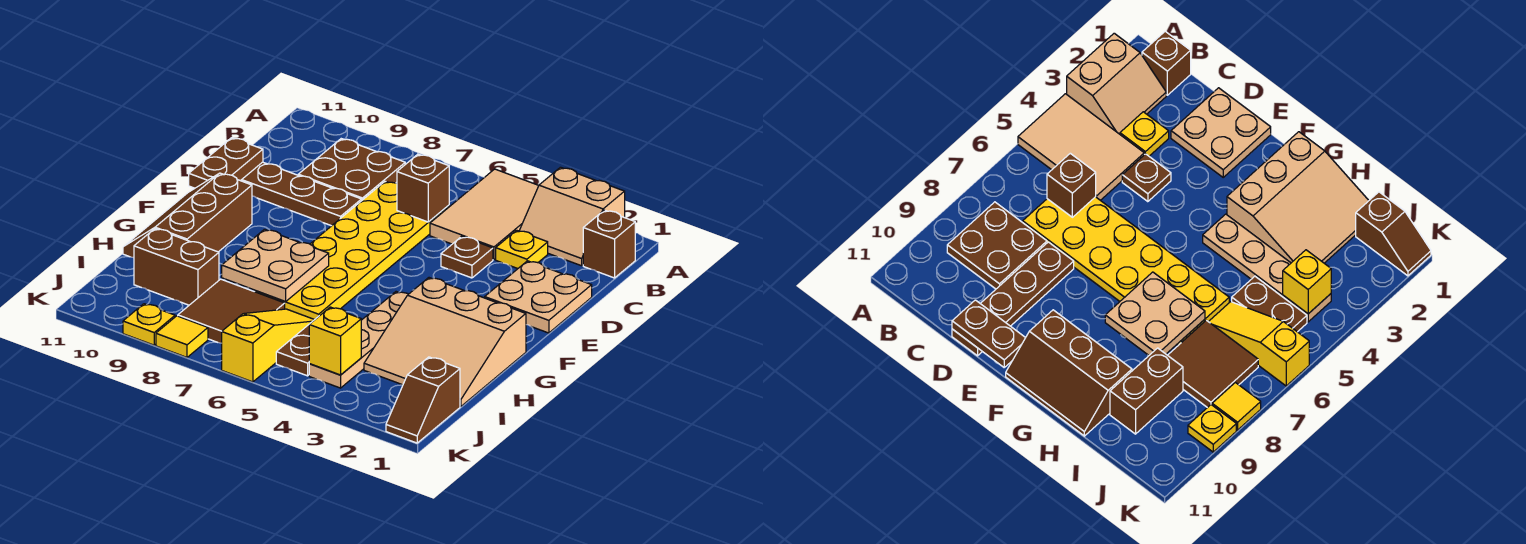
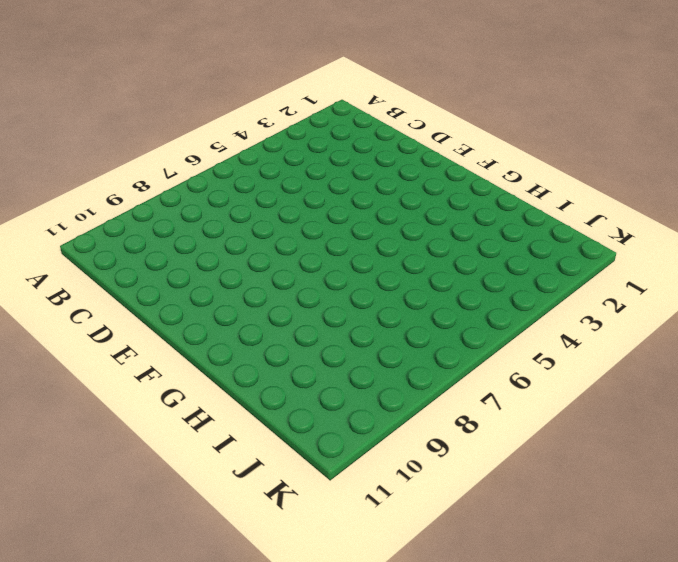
none -> tan 2x2 slope [519,167,625,266]
none -> tan 2x3 tile [430,169,539,260]
none -> brown 1x1 brick [583,210,635,278]

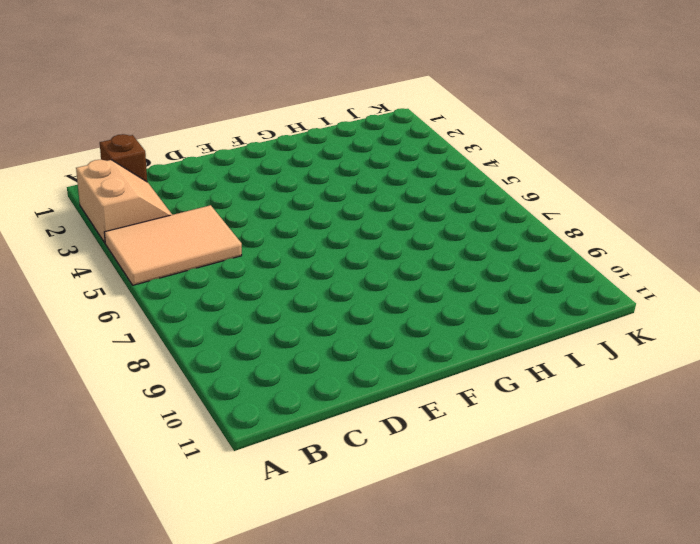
none -> brown 2x2 plate [298,139,405,200]
none -> yellow 1x1 plate [496,230,548,269]
none -> yellow 2x6 plate [255,181,449,320]

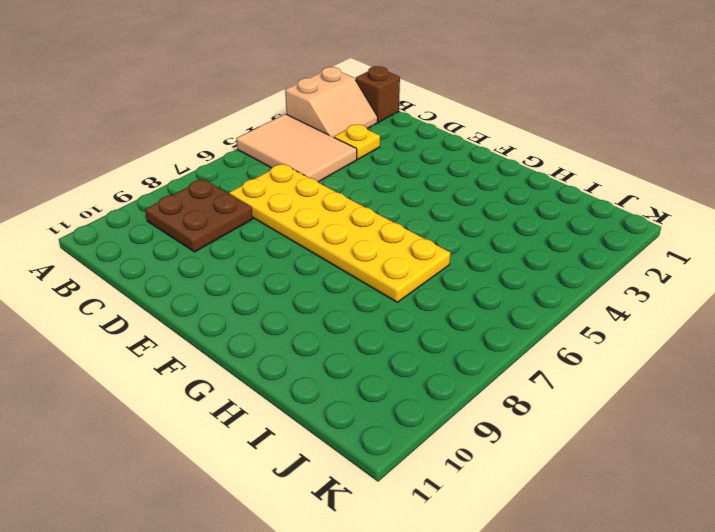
none -> tan 2x2 plate [485,261,592,333]
none -> brown 1x1 plate [441,236,493,278]
none -> brown 1x4 plate [241,162,362,226]

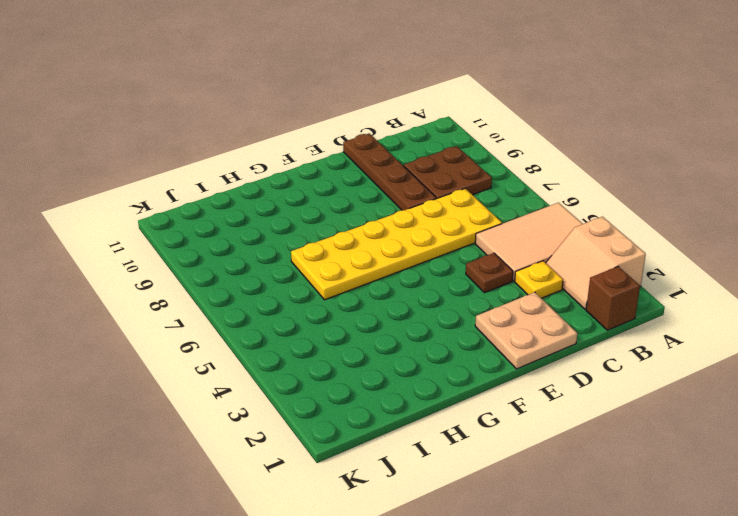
none -> brown 2x3 slope [123,173,252,258]
none -> tan 3x3 slope [364,278,526,406]
none -> tan 1x4 plate [309,292,408,388]

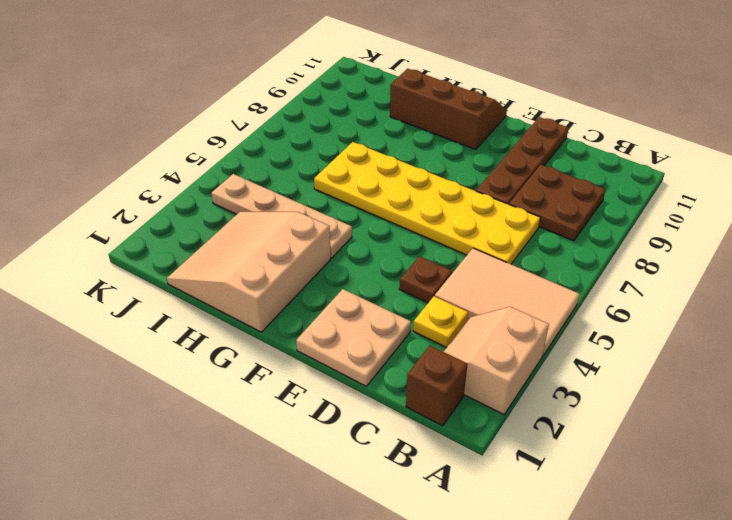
none -> brown 1x2 plate [276,316,319,376]
none -> yellow 1x3 slope [222,309,314,382]
none -> brown 2x2 tile [178,279,285,343]

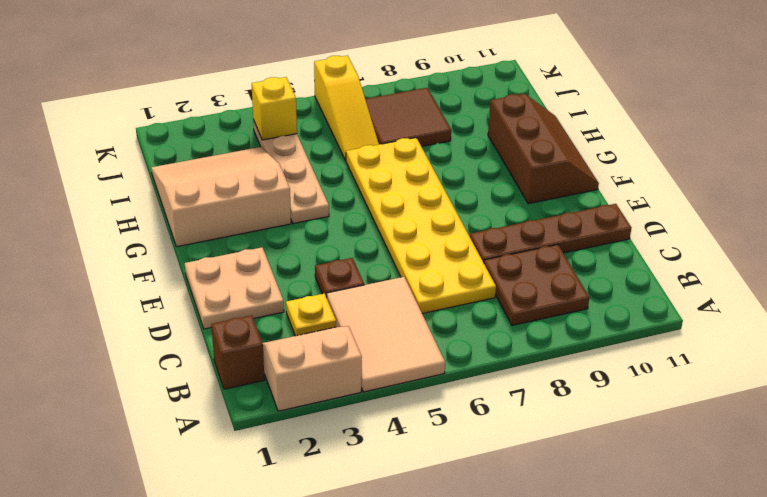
none -> brown 1x2 plate [276,316,319,376]
none -> brown 1x2 brick [134,229,219,305]
none -> brown 1x2 slope [386,357,460,443]

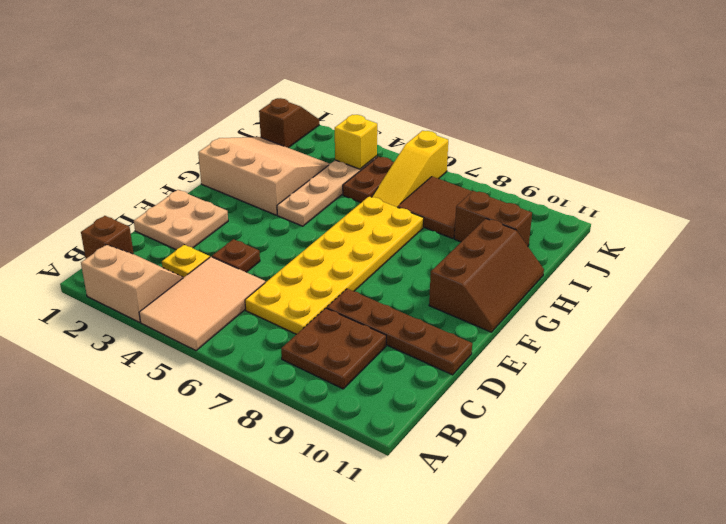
none -> yellow 1x1 tile [156,316,208,357]
none -> yellow 1x1 plate [123,304,175,345]
none -> brown 1x1 brick [397,154,449,222]

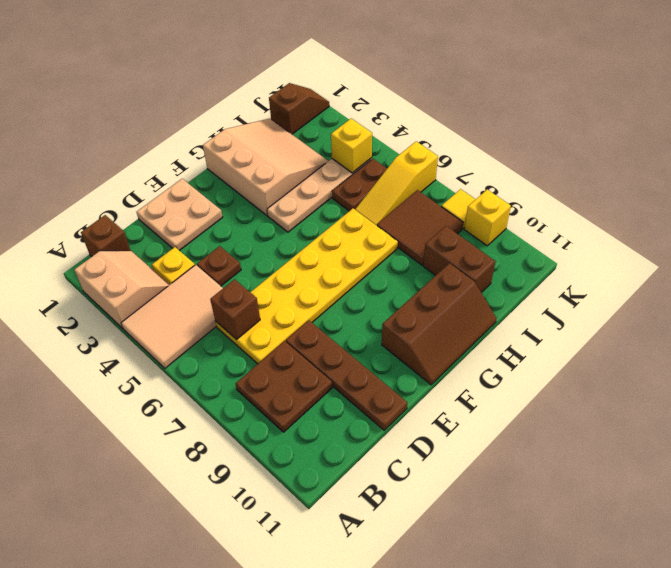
yellow 1x1 brick [464,190,511,246] -> yellow 1x1 plate [123,304,175,345]
none -> brown 1x2 plate [189,138,263,188]
none -> tan 2x2 plate [222,229,329,301]

